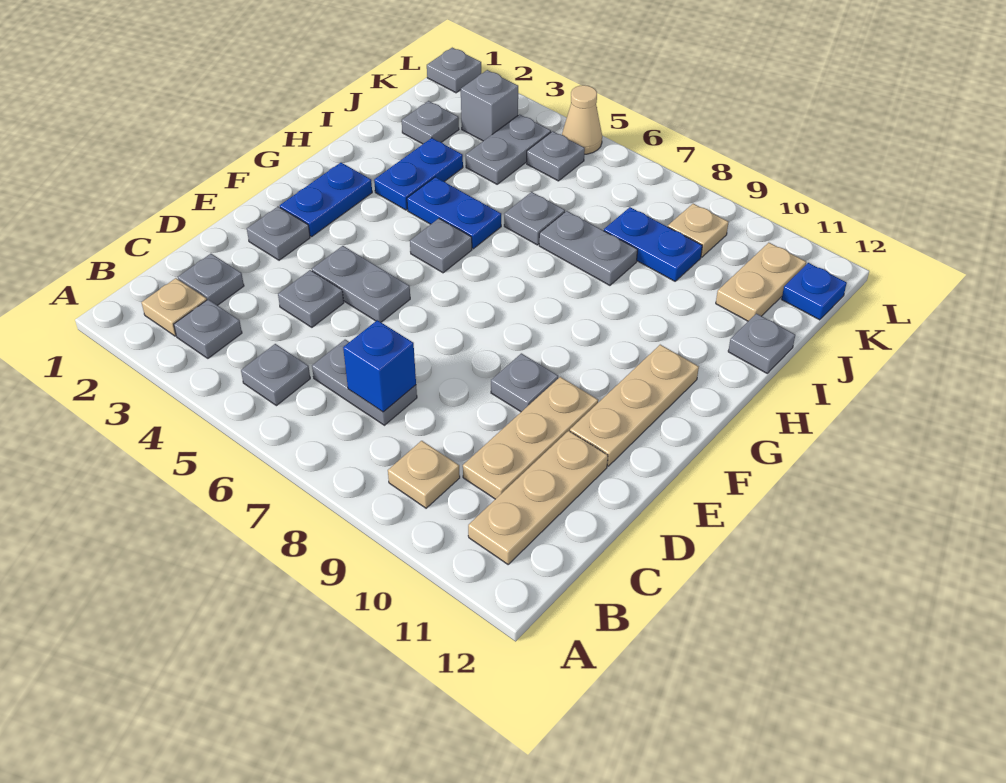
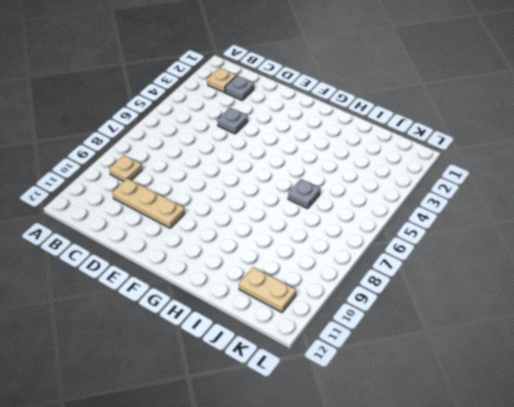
none -> grey 1x1 plate [174,299,242,358]
none -> grey 1x1 plate [241,344,310,406]
none -> tan 1x3 plate [468,431,608,564]
none -> grey 1x2 plate [312,340,417,425]

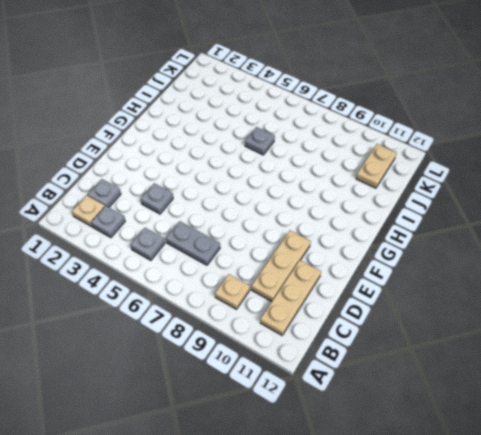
none -> grey 1x1 plate [247,207,310,260]
none -> grey 1x2 plate [312,246,410,322]
none -> grey 1x1 plate [491,353,558,412]
none -> tan 1x3 plate [570,345,699,466]

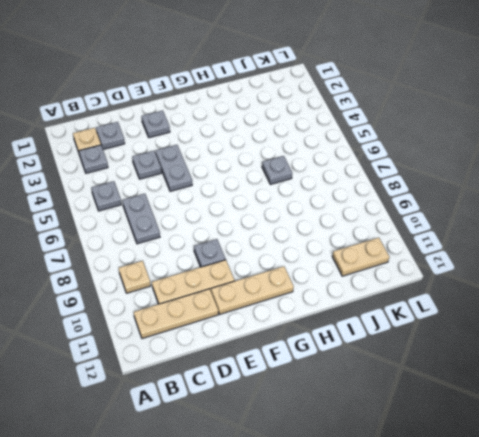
none -> blue 1x2 plate [280,163,372,237]
none -> grey 1x1 plate [410,219,472,273]
none -> blue 1x2 plate [374,138,463,210]
none -> blue 1x2 plate [407,177,501,249]

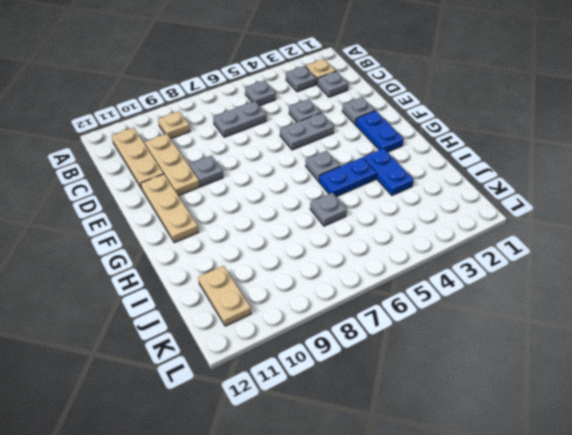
none -> grey 1x2 plate [539,211,638,285]
none -> grey 1x1 plate [728,314,795,373]
none -> grey 1x1 plate [402,101,459,144]
none -> grey 1x2 plate [466,114,551,184]

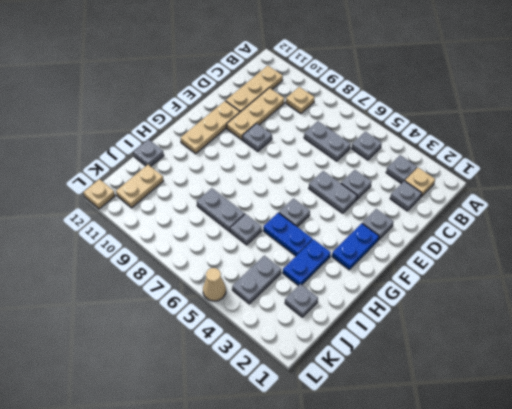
tan 1x1 plate [83,179,115,209] -> tan 1x1 plate moved to [668,204,728,257]
none -> blue 1x2 plate [604,207,702,281]
none -> grey 1x1 brick [461,70,518,141]
none -> grey 1x1 plate [527,131,585,181]
none -> blue 1x1 plate [782,263,847,320]

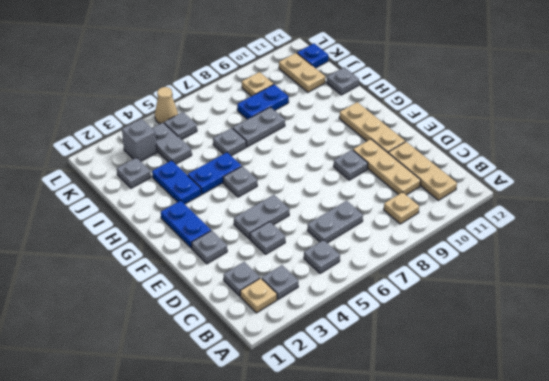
none -> grey 1x1 plate [427,48,481,93]
none -> blue 1x1 brick [343,320,416,412]

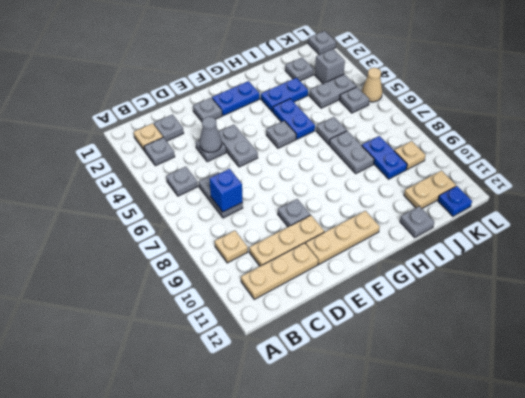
grey 1x1 cone [200,117,222,152] -> none

